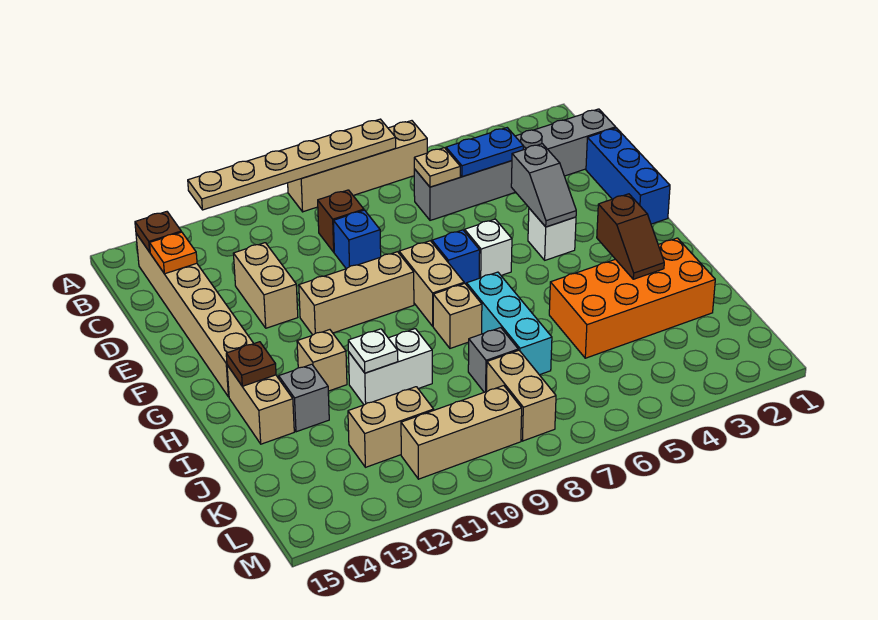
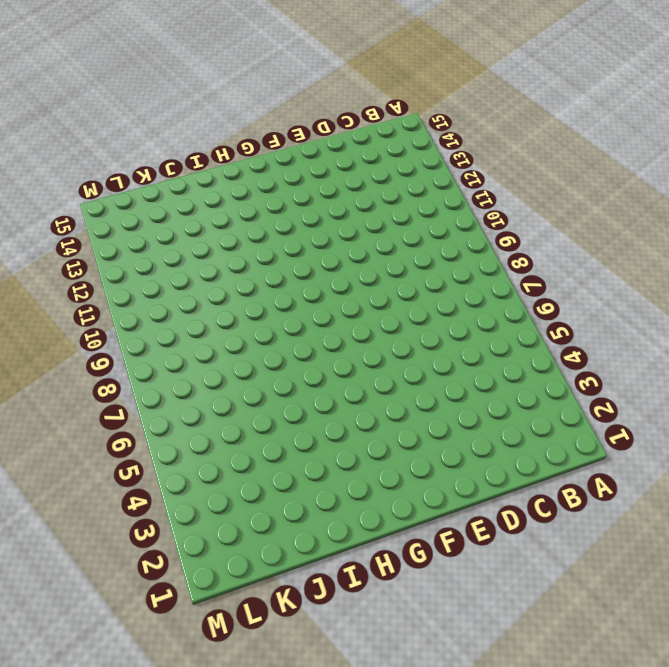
none -> tan 1x4 brick [288,121,427,212]
none -> tan 1x6 brick [136,234,254,397]
none -> grey 1x6 brick [414,109,616,220]
none -> brown 1x1 brick [318,190,364,252]

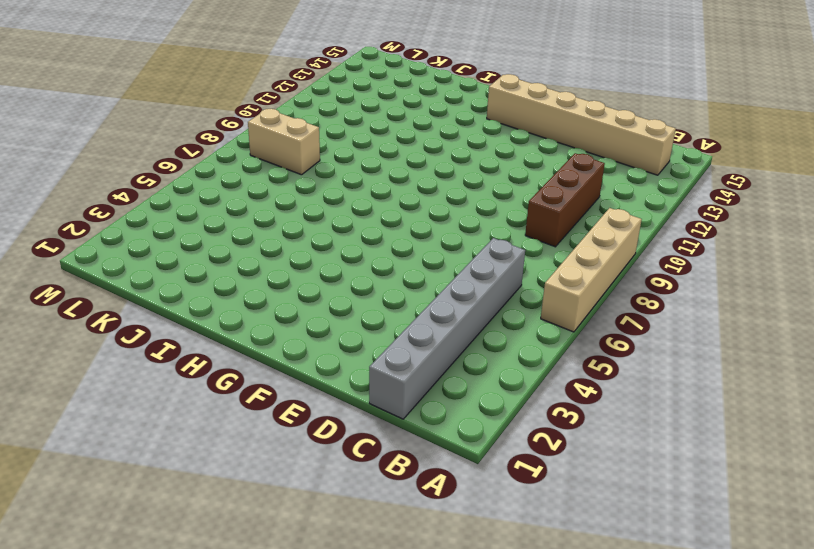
brown 1x3 brick [525,153,605,247] -> brown 1x1 brick [318,190,364,252]
none -> blue 1x3 brick [586,128,670,224]
none -> blue 1x1 brick [333,210,381,269]
none -> tan 1x2 brick [233,243,298,328]
none -> white 1x1 brick [528,208,576,260]

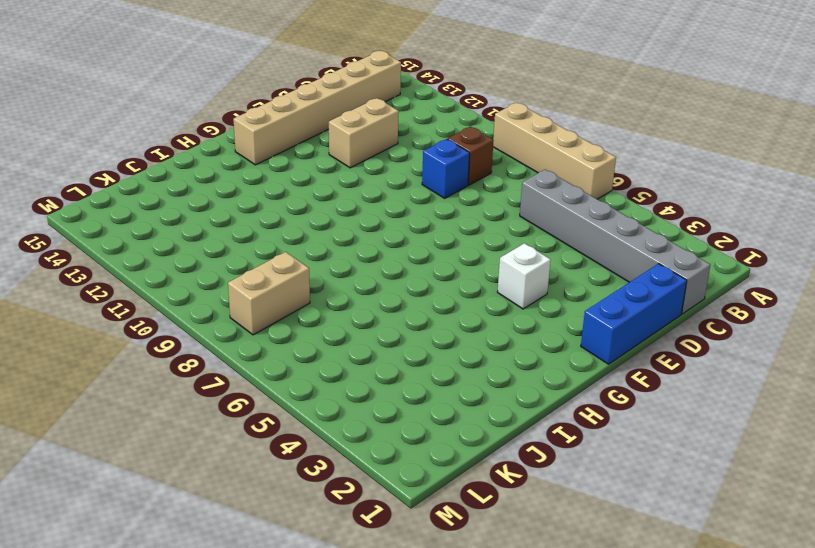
none -> white 1x1 brick [465,219,512,278]
none -> blue 1x1 brick [432,230,480,285]
none -> tan 1x2 brick [399,241,464,326]
none -> tan 1x3 brick [299,252,414,335]

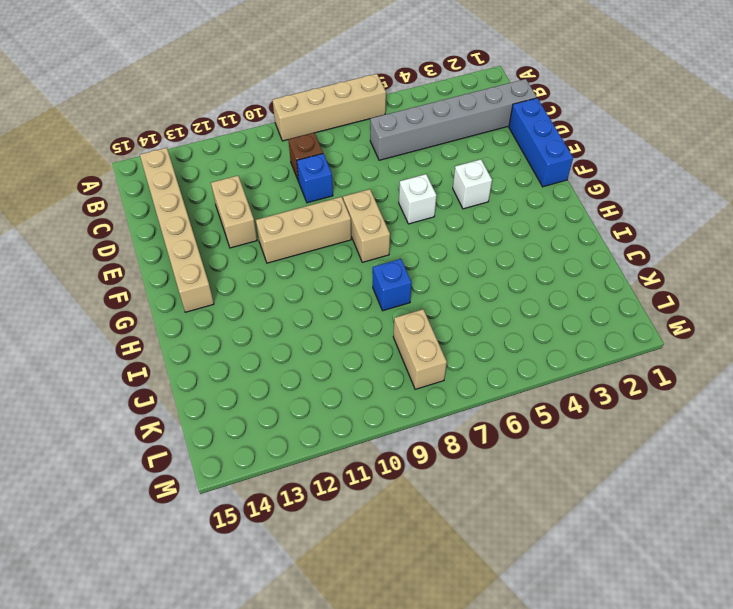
blue 1x1 brick [373,259,412,311] -> blue 1x1 brick moved to [432,230,480,285]
none -> cyan 1x3 brick [467,272,552,375]
none -> tan 1x1 brick [433,283,482,348]
none -> tan 1x1 brick [297,330,347,391]
none -> tan 1x2 brick [227,365,294,444]

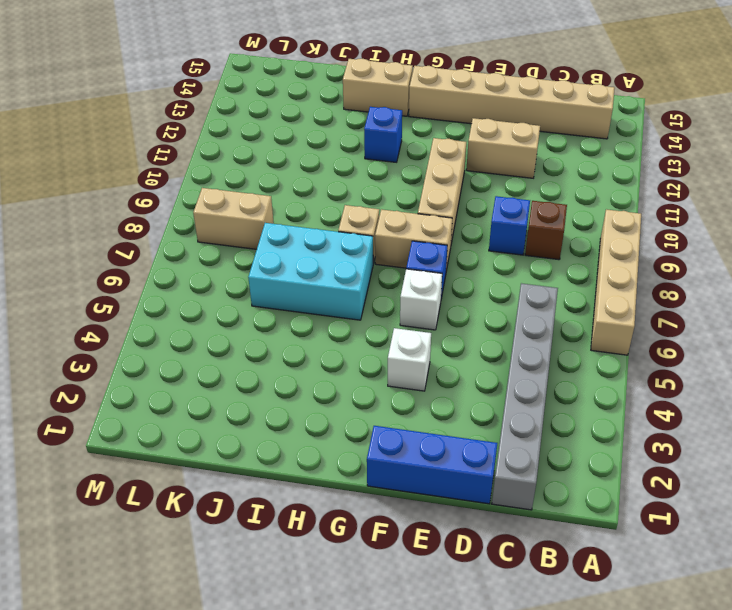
cyan 2x3 brick [248,223,373,320] -> cyan 1x3 brick [467,272,552,375]
blue 1x1 brick [364,107,402,162] -> tan 1x1 brick [297,330,347,391]
none -> orange 2x4 brick [549,238,715,358]
none -> white 1x2 brick [349,329,432,405]
none -> grey 1x1 brick [279,364,329,432]
none -> grey 1x1 brick [468,328,518,392]

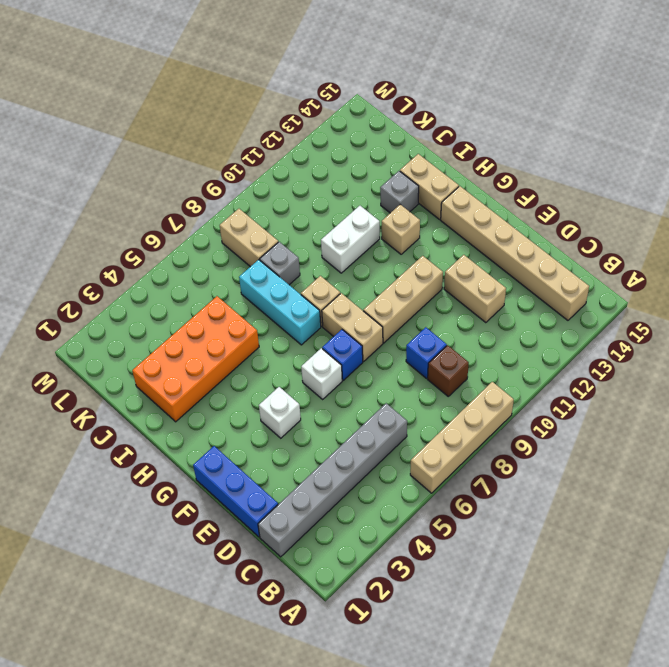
none -> tan 1x2 brick [348,387,434,467]
none -> tan 1x3 brick [401,386,522,479]
none -> tan 1x6 plate [188,119,396,210]
none -> brown 1x1 plate [135,212,181,252]

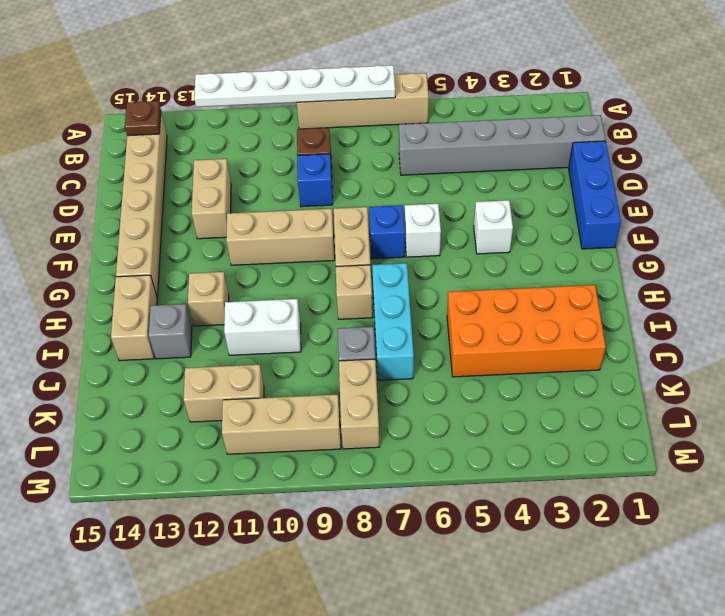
white 1x6 plate [194,65,395,107] -> tan 1x6 plate [188,119,396,210]
none -> blue 1x2 plate [446,128,524,177]
none -> tan 1x1 plate [414,148,460,187]
none -> orange 1x1 plate [150,232,197,274]
none -> grey 1x2 slope [511,144,576,227]

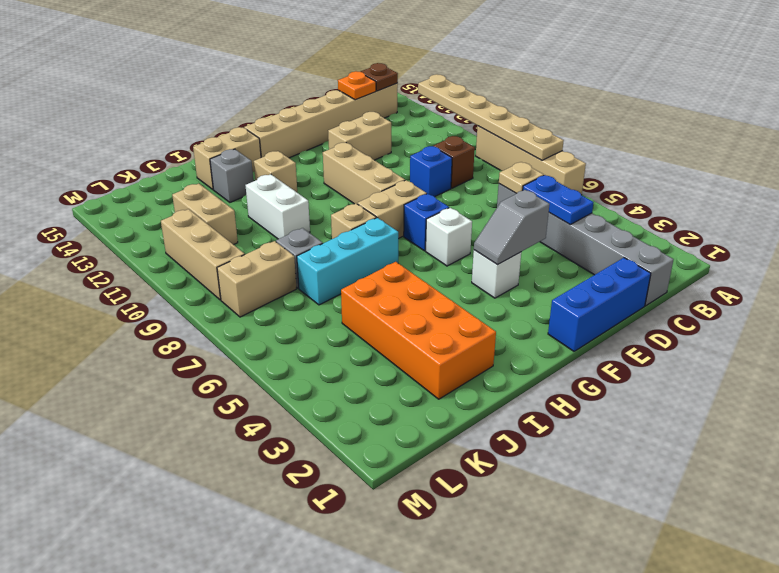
none -> brown 1x2 slope [597,194,664,279]
none -> brown 1x1 plate [226,342,276,386]
none -> white 1x1 plate [348,329,398,373]

